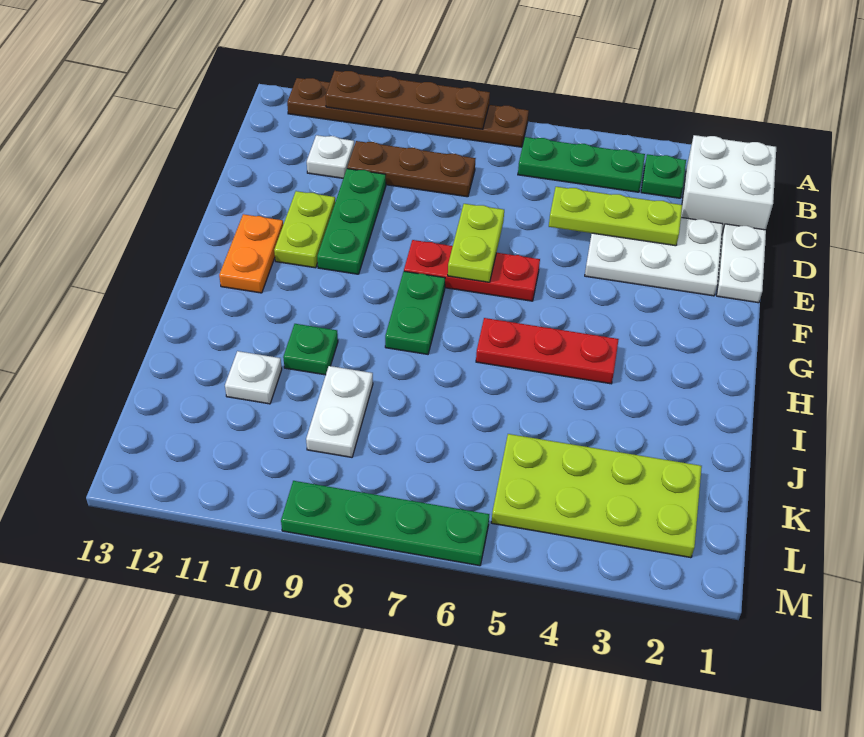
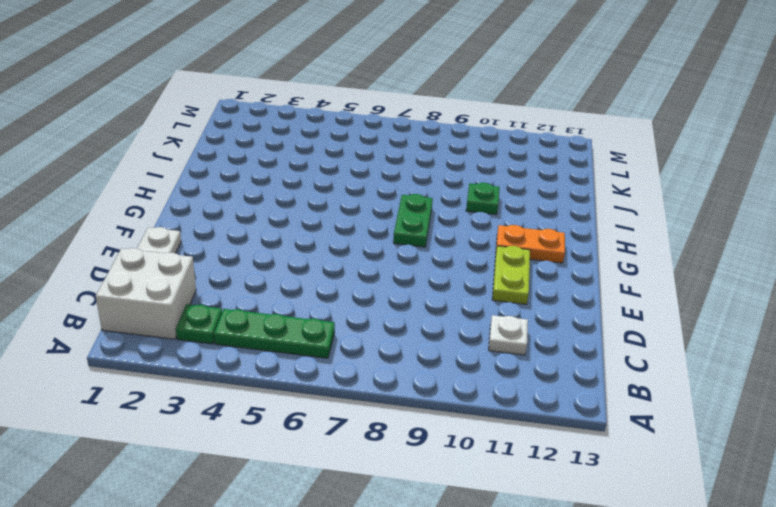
orange 1x2 plate [496,225,565,263] -> orange 1x2 plate turned to [219,214,283,293]
none -> brown 1x6 plate [287,78,529,147]
none -> brown 1x3 plate [347,141,476,197]
none -> white 2x3 plate [585,217,723,296]

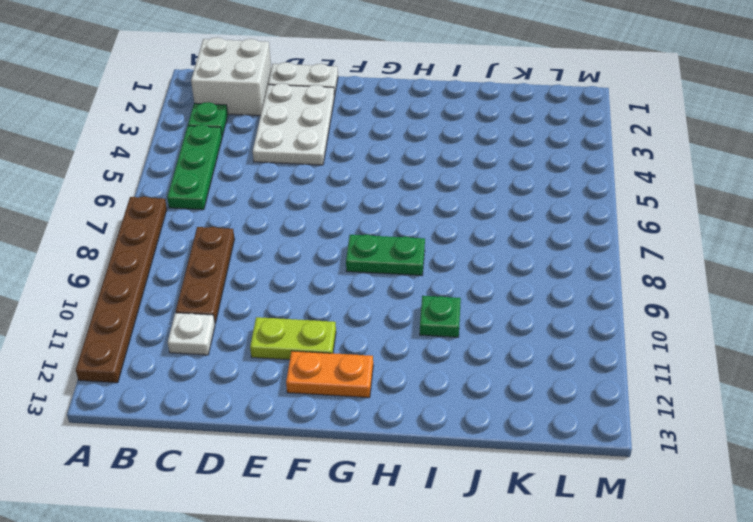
none -> green 1x3 plate [317,169,386,274]
none -> red 1x3 plate [404,240,540,301]
none -> red 1x3 plate [476,318,619,384]

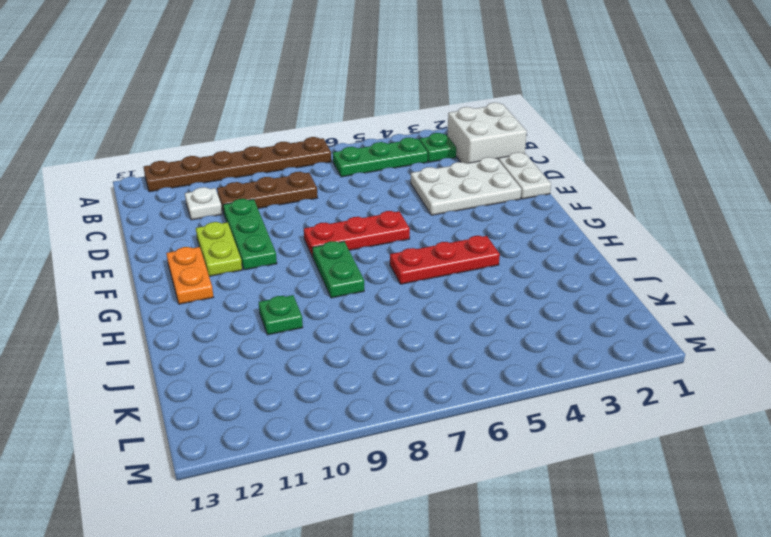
none -> white 1x2 plate [306,366,373,457]
none -> white 1x1 plate [225,351,282,404]
none -> lime 2x4 plate [491,434,702,558]

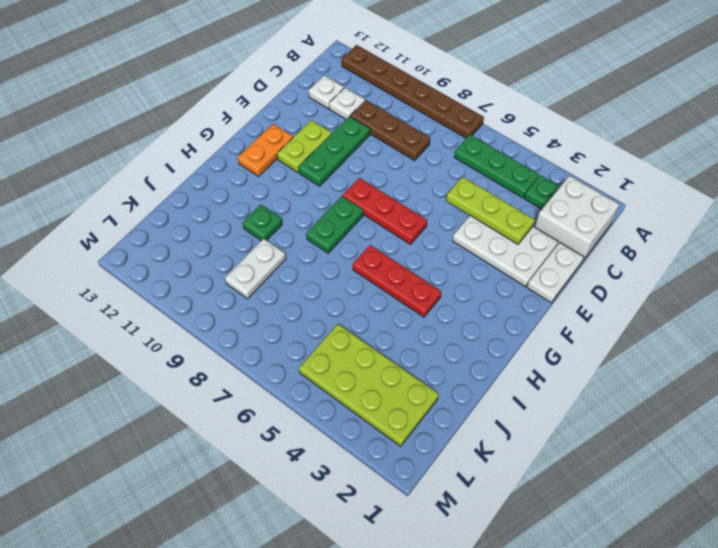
white 1x1 plate [308,75,344,109] -> white 1x1 plate moved to [225,351,282,404]
none -> green 1x4 plate [281,481,489,566]
none -> brown 1x4 plate [326,71,490,129]
none -> lime 1x2 plate [448,204,504,282]

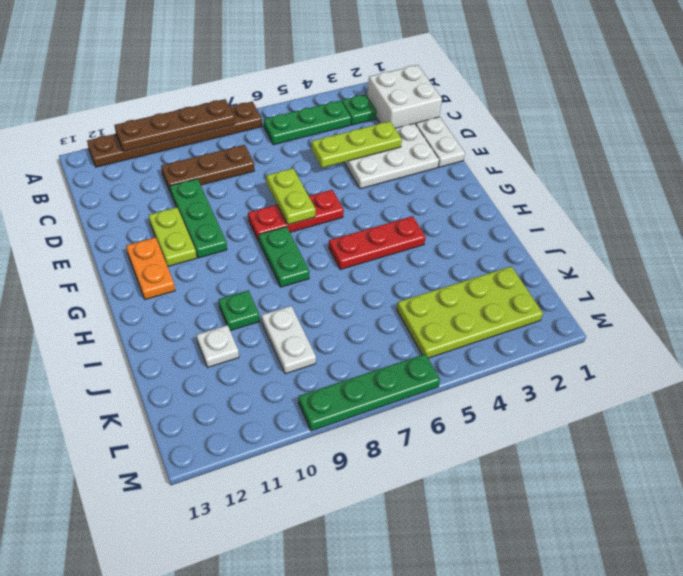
none -> white 1x1 plate [307,135,354,178]

